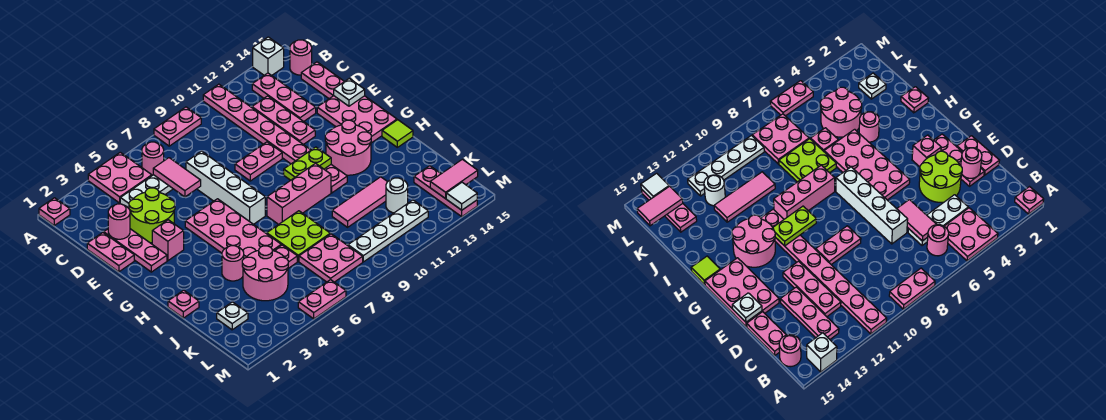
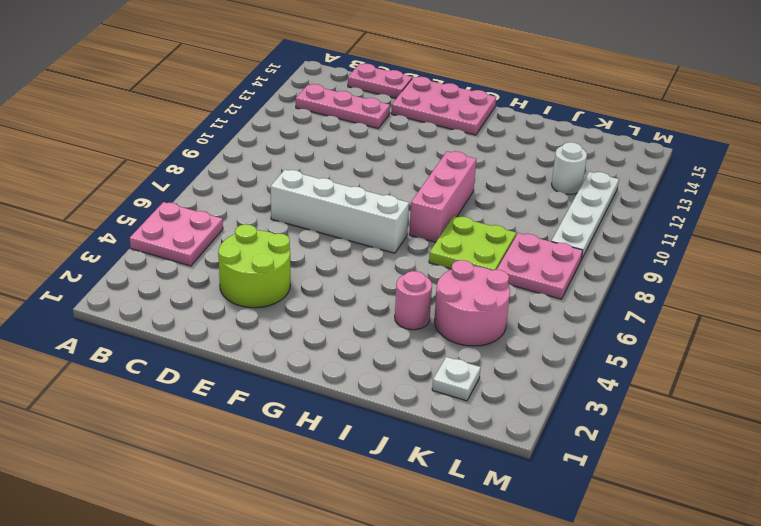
none -> pink 1x1 plate [39,198,70,225]
none -> pink 1x2 plate [154,107,201,146]
none -> pink 1x8 plate [203,84,347,193]
none -> white 1x1 brick [253,37,284,75]

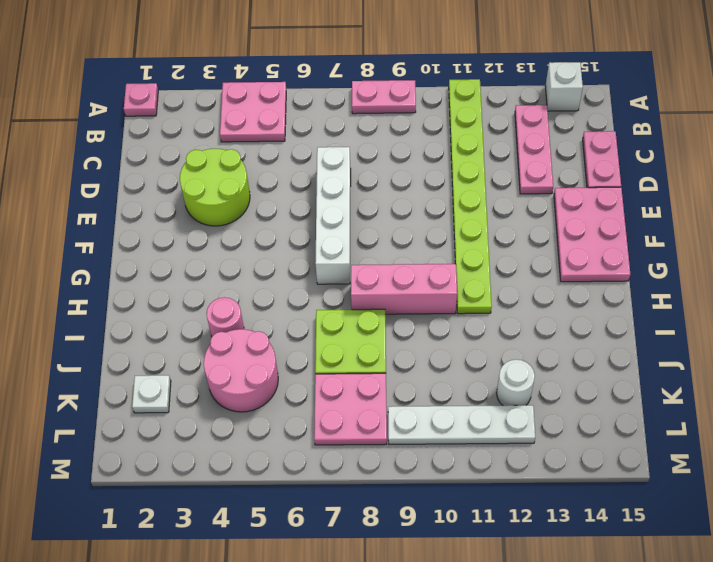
lime 1x8 plate [449,79,492,314] -> pink 1x8 plate [203,84,347,193]
none -> pink 1x1 round brick [142,142,164,175]
none -> pink 1x1 round brick [290,40,312,75]
none -> white 1x3 plate [120,175,173,208]
none -> pink 1x3 plate [252,96,315,145]

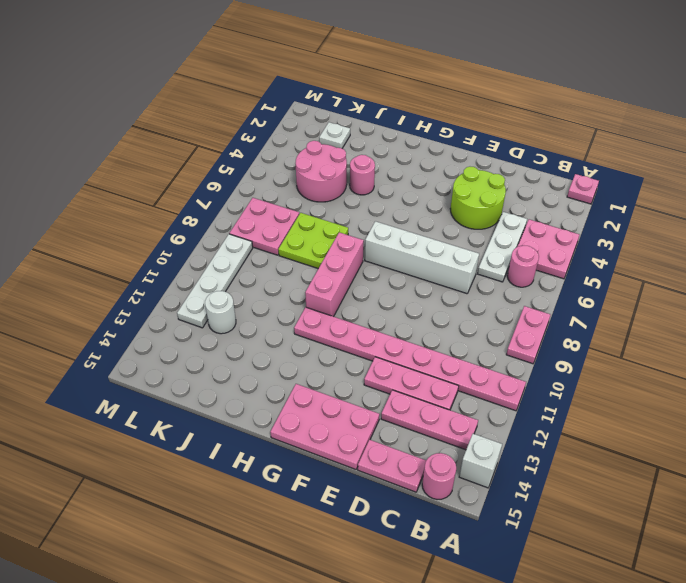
none -> pink 1x2 plate [87,233,134,272]
none -> pink 1x3 plate [104,229,167,272]
none -> pink 1x2 plate [235,142,282,181]
none -> pink 1x1 brick [152,220,184,261]

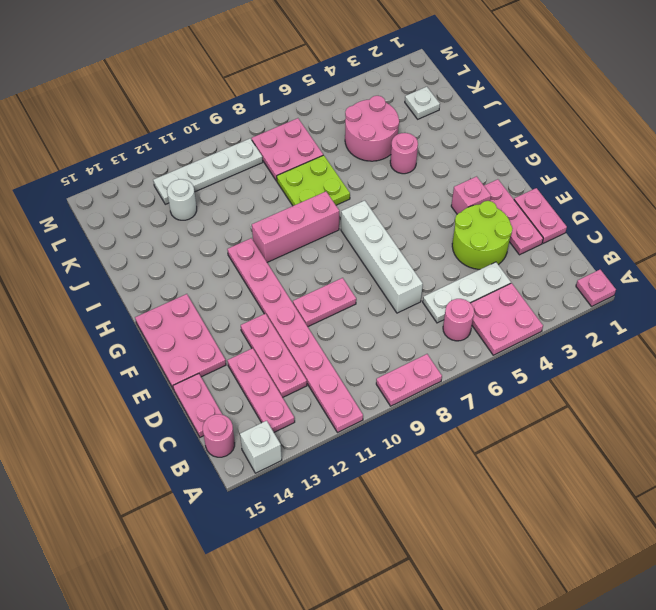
none -> pink 2x4 plate [185,199,281,258]
none -> pink 2x2 round brick [325,120,371,175]
none -> lime 1x1 tile [382,120,413,147]
none -> pink 1x1 plate [168,290,199,318]

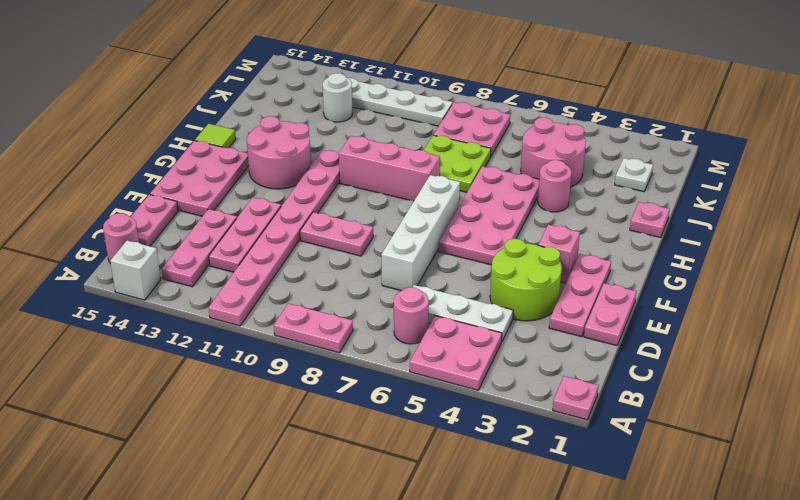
none -> pink 1x1 plate [274,245,297,268]
none -> pink 1x3 tile [332,177,387,227]
none -> pink 1x3 plate [414,166,477,217]
none -> pink 1x2 plate [298,280,346,319]

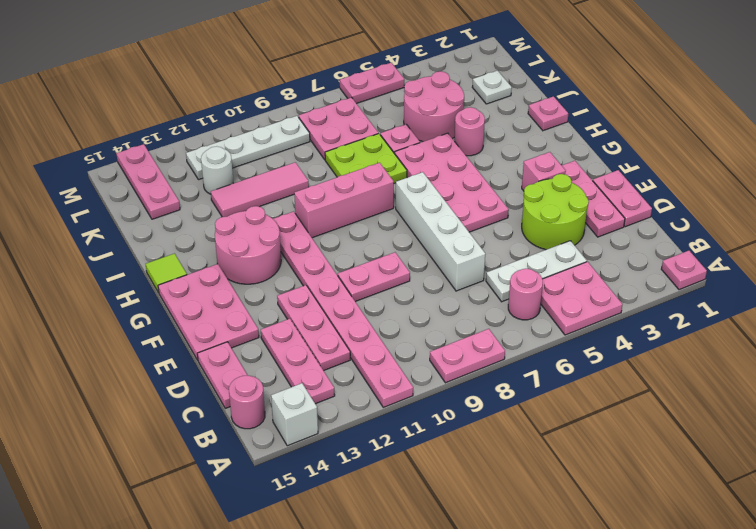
none -> pink 1x2 tile [153,158,201,197]
none -> pink 1x1 round brick [108,204,130,239]
none -> white 1x1 plate [334,78,365,106]
none -> lime 1x2 plate [284,147,331,180]

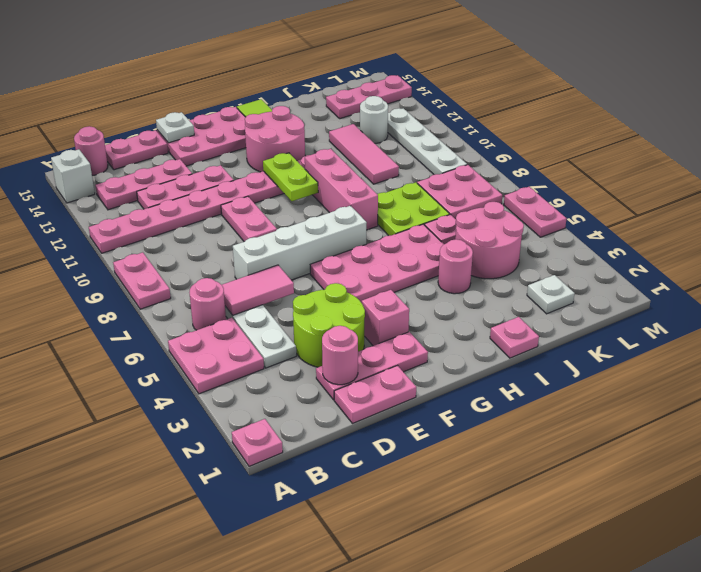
none -> pink 1x2 tile [430,159,478,199]
none -> white 1x1 tile [446,182,477,210]

